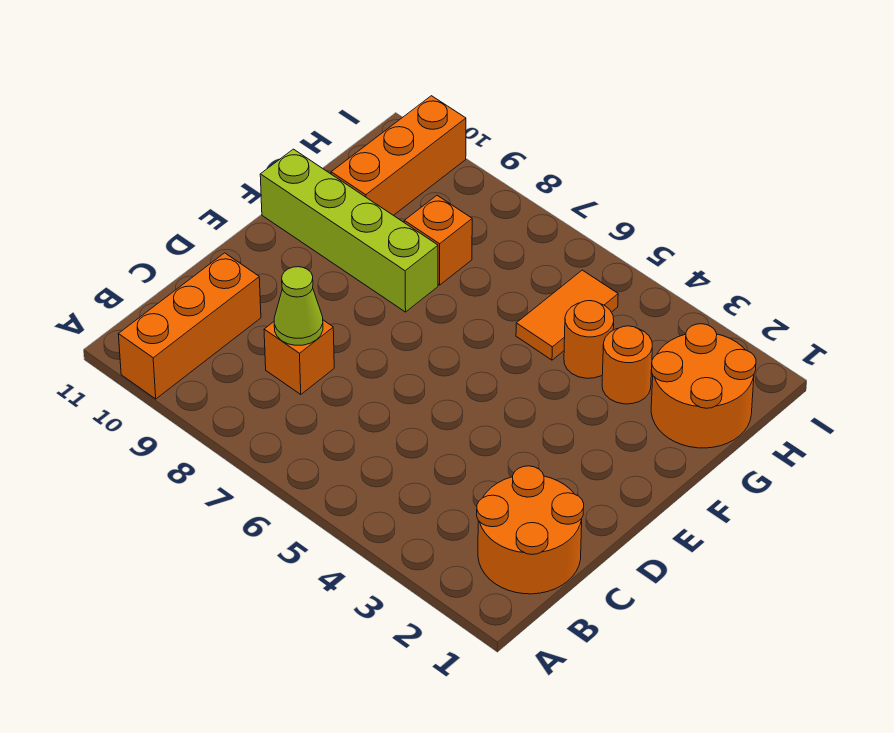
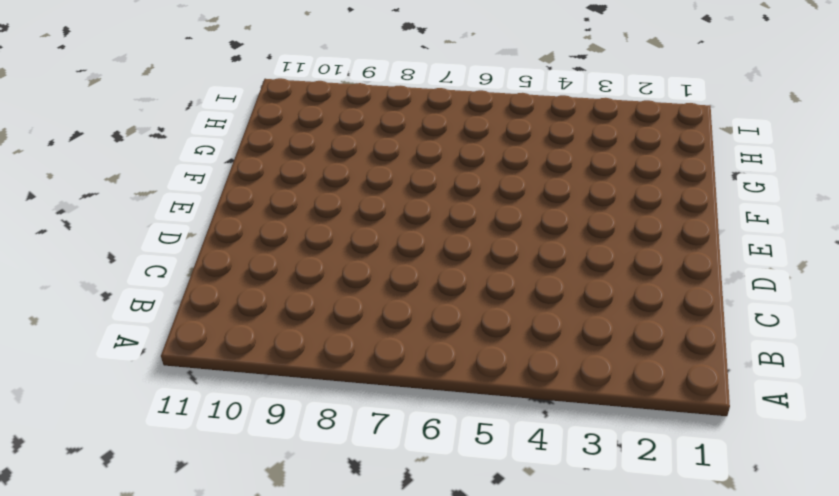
none -> orange 1x3 brick [118,253,261,399]
none -> orange 2x2 round brick [477,466,584,594]

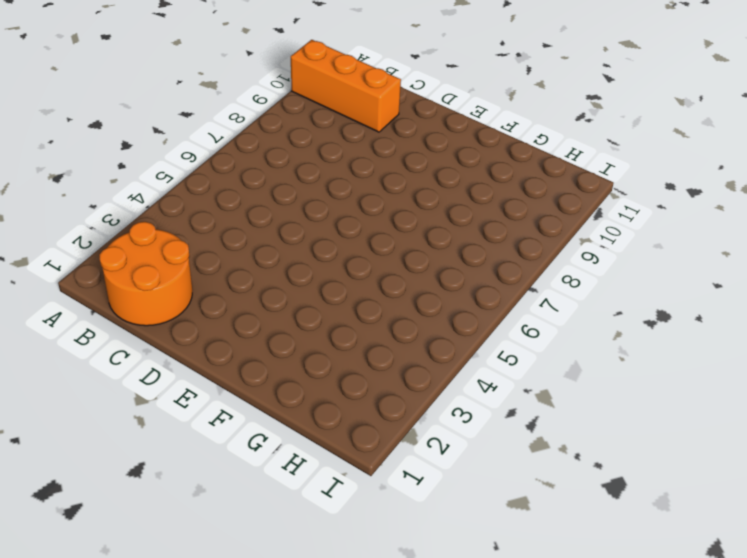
none -> orange 1x1 brick [264,320,334,394]
none -> lime 1x4 brick [260,149,438,312]

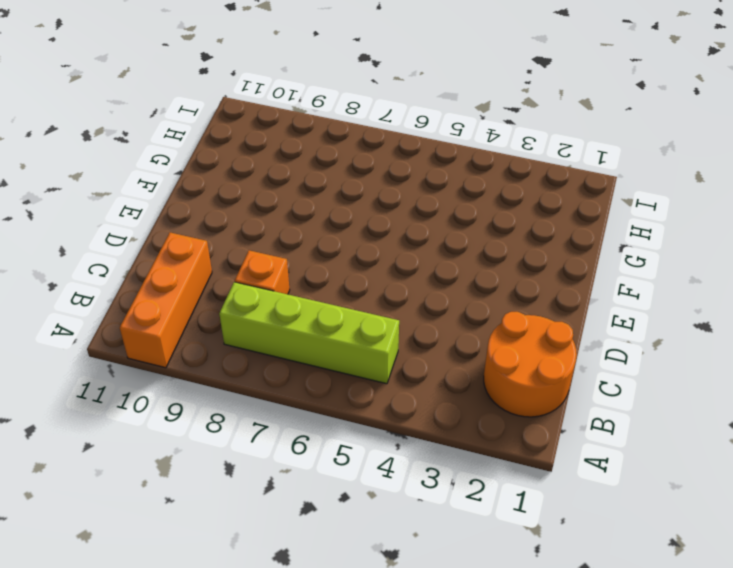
lime 1x4 brick [219,282,399,384] -> lime 1x4 brick moved to [260,149,438,312]
none -> orange 2x2 round brick [651,324,756,448]
none -> orange 1x1 round brick [602,326,652,404]

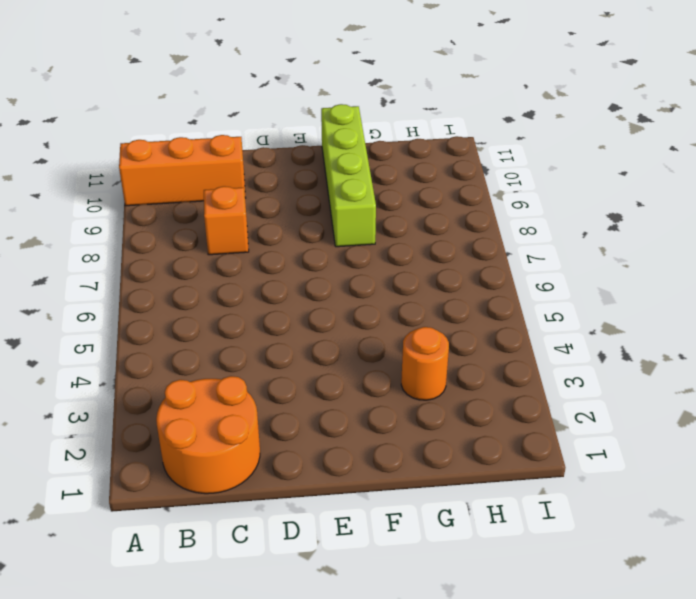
none -> orange 2x2 round brick [651,324,756,448]
none -> orange 1x1 round brick [564,301,614,378]

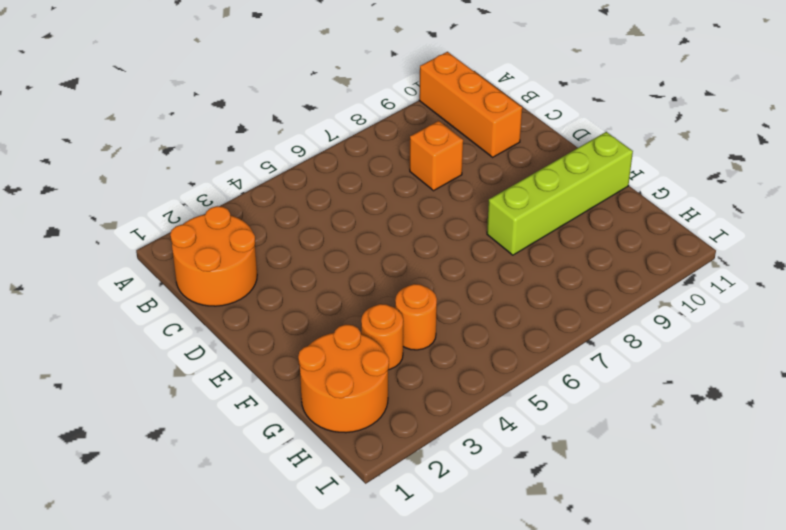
none -> orange 1x2 tile [516,270,618,360]
none -> orange 1x1 brick [404,196,472,285]

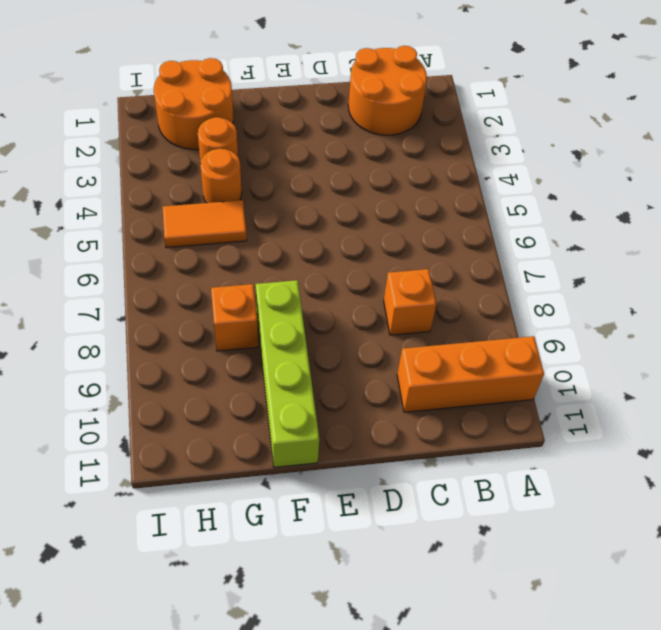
none -> orange 1x3 brick [331,96,466,215]
none -> lime 1x1 cone [274,267,323,345]

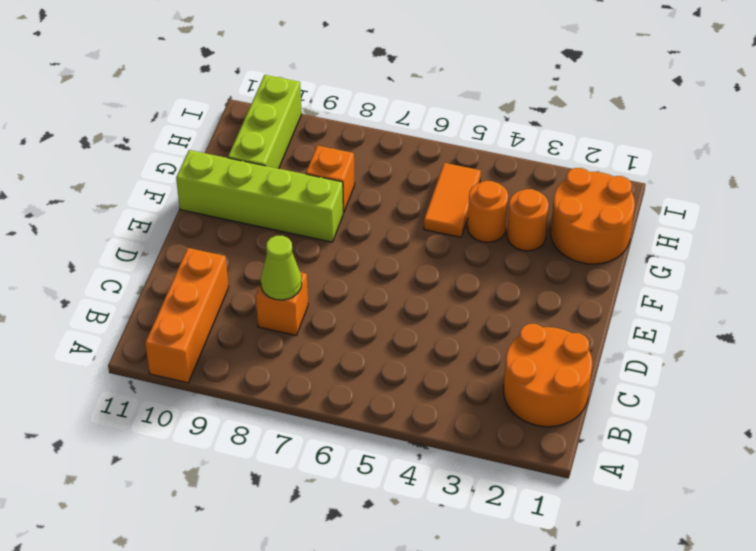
lime 1x3 brick [228,75,302,169] -> orange 1x3 brick [331,96,466,215]

